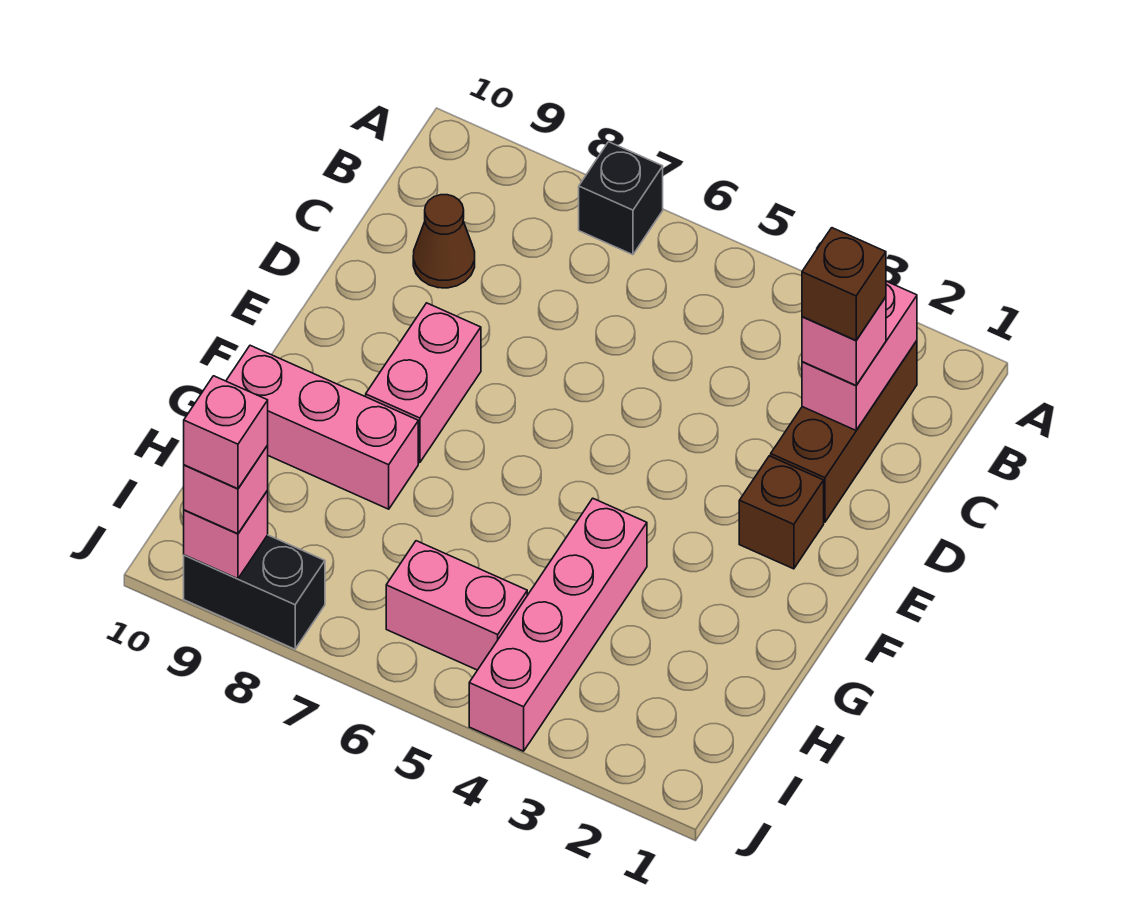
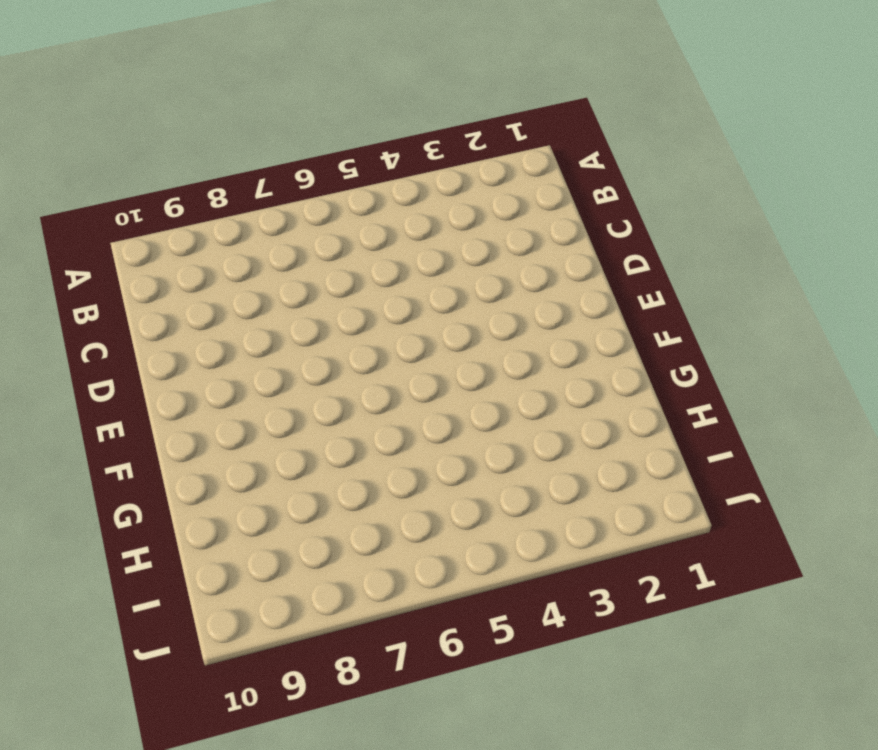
none -> black 1x1 brick [579,142,663,255]
none -> brown 1x3 brick [771,341,917,522]
none -> brown 1x1 cone [413,195,475,288]

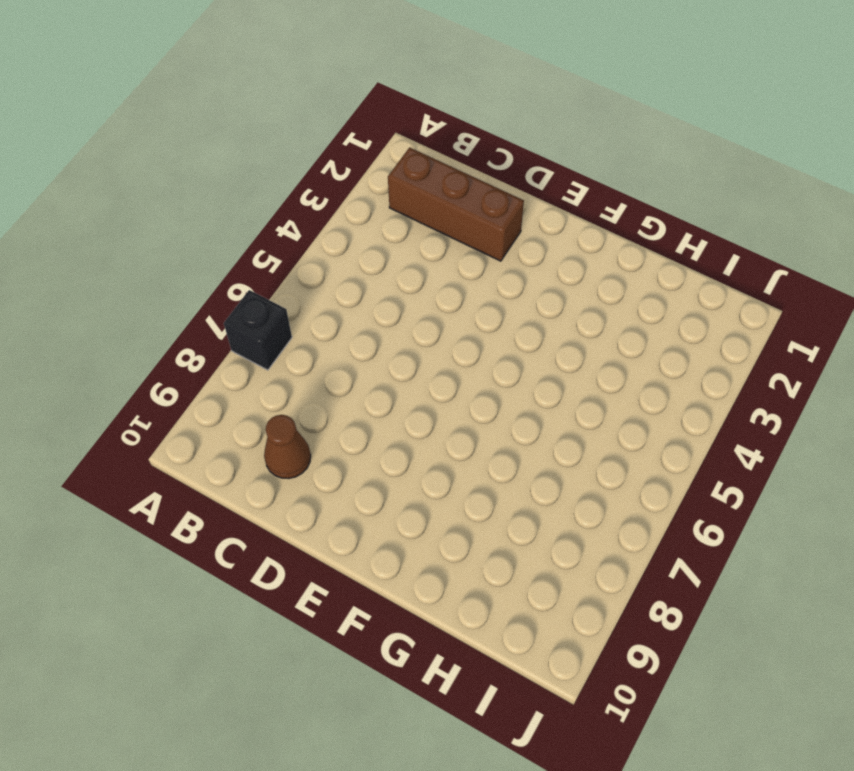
none -> brown 1x1 brick [739,456,824,569]
none -> pink 1x2 brick [366,303,481,463]
none -> pink 1x4 brick [469,498,647,751]

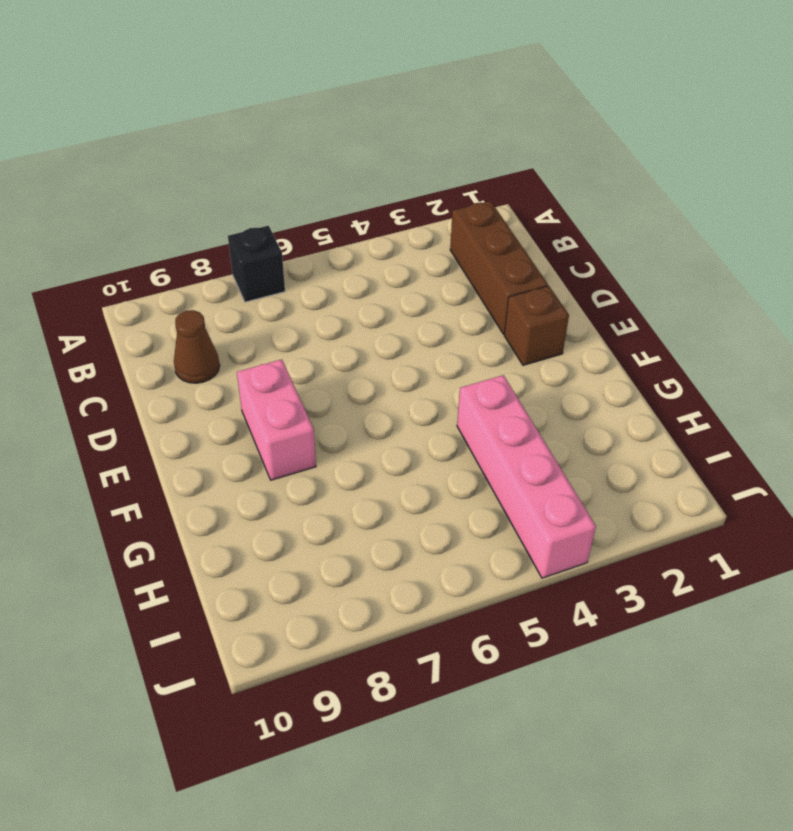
none -> pink 1x3 brick [226,345,418,509]
none -> pink 1x2 brick [386,541,527,670]
none -> black 1x2 brick [184,535,325,649]

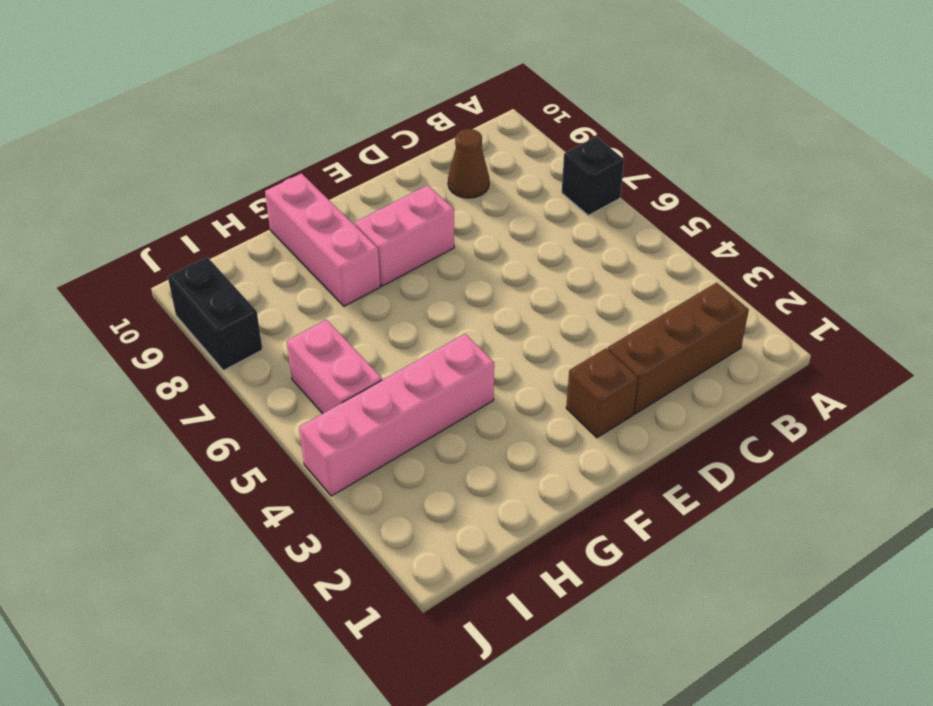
none -> pink 1x2 brick [802,281,917,430]
none -> pink 1x1 brick [184,491,268,579]
none -> pink 1x1 brick [802,297,886,385]

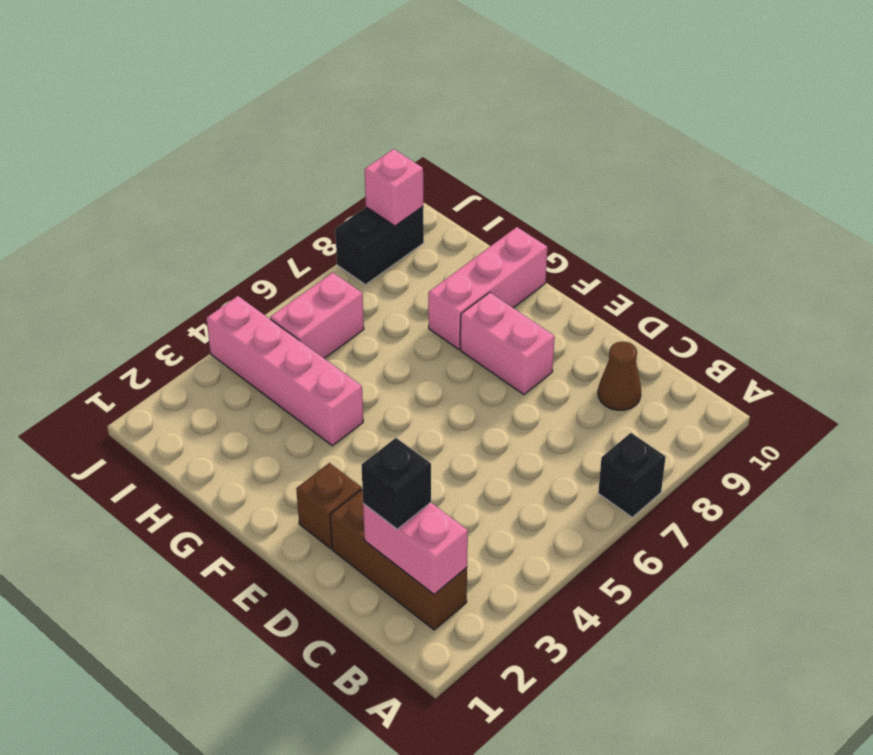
black 1x1 brick [362,438,431,529] -> pink 1x1 brick [802,297,886,385]
none -> pink 1x1 brick [184,446,268,534]
none -> brown 1x1 brick [802,228,886,340]
none -> pink 1x1 brick [184,376,268,489]

